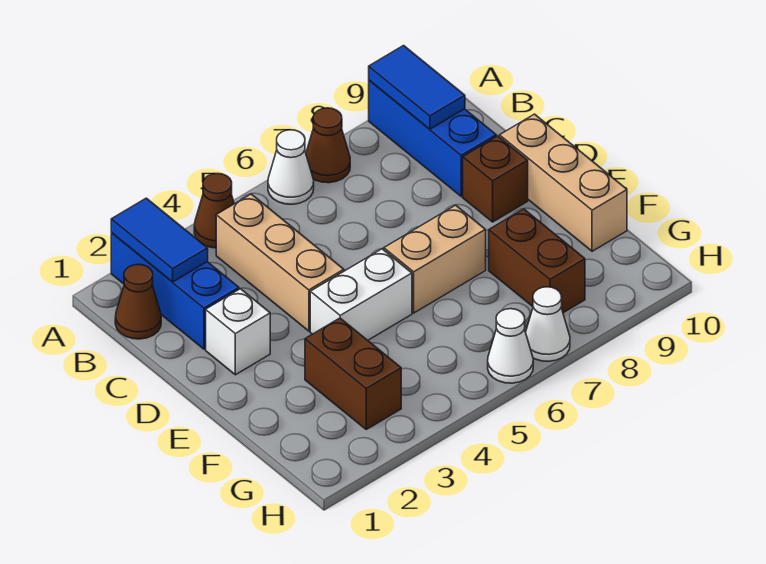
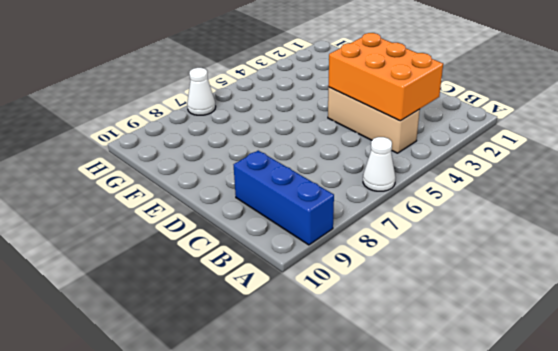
orange 2x3 brick [328,33,443,121] -> none
none -> blue 1x3 brick [111,233,239,349]
none -> brown 1x1 cone [194,173,234,248]
none -> brown 1x1 cone [306,108,350,183]

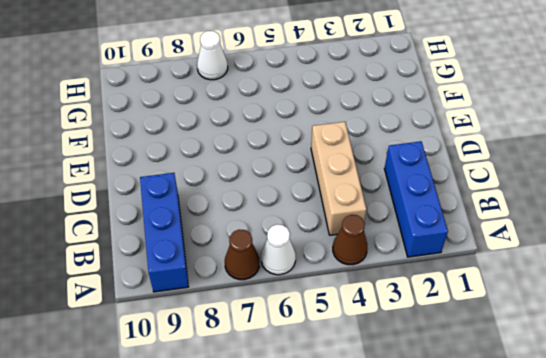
none -> brown 1x1 cone [115,264,161,339]
none -> white 1x1 brick [206,289,270,375]
none -> brown 1x1 brick [463,136,528,222]

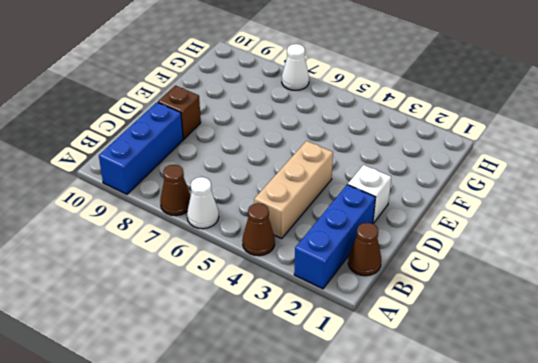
none -> tan 1x3 brick [500,114,627,251]
none -> white 1x2 brick [310,249,412,340]
none -> tan 1x2 brick [384,205,486,313]

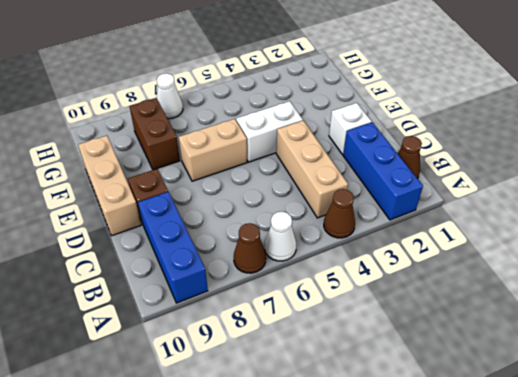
none -> brown 1x2 brick [305,318,401,429]
none -> white 1x1 cone [488,309,533,383]
none -> blue 1x2 tile [111,198,208,282]

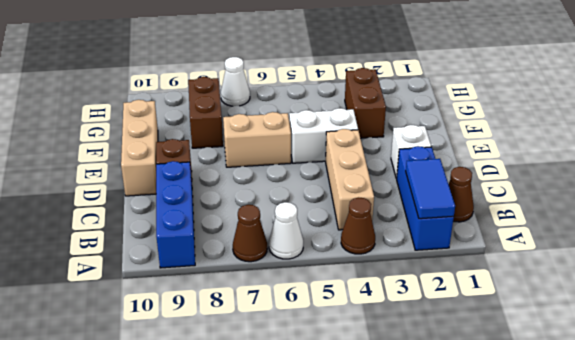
none -> white 1x1 cone [488,309,533,383]
none -> blue 1x2 tile [369,46,465,129]

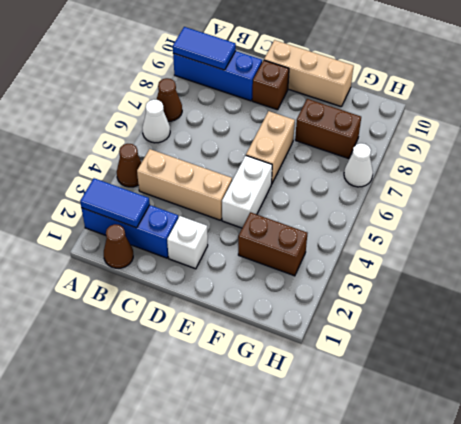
none -> white 1x1 cone [488,309,533,383]

